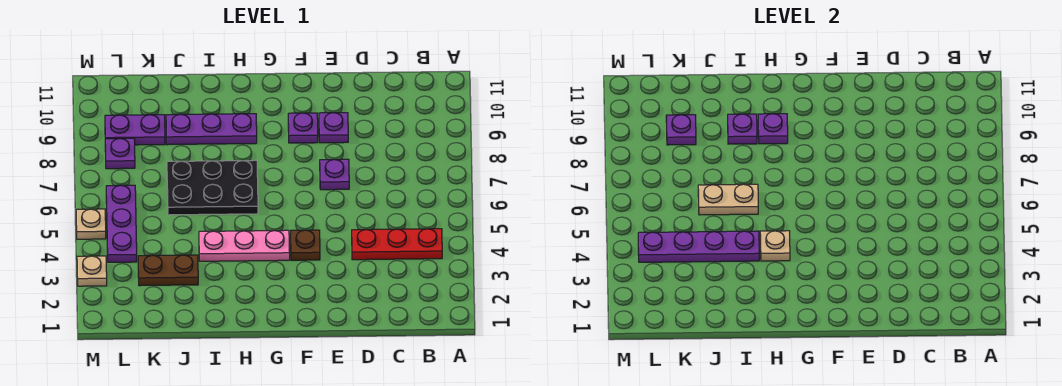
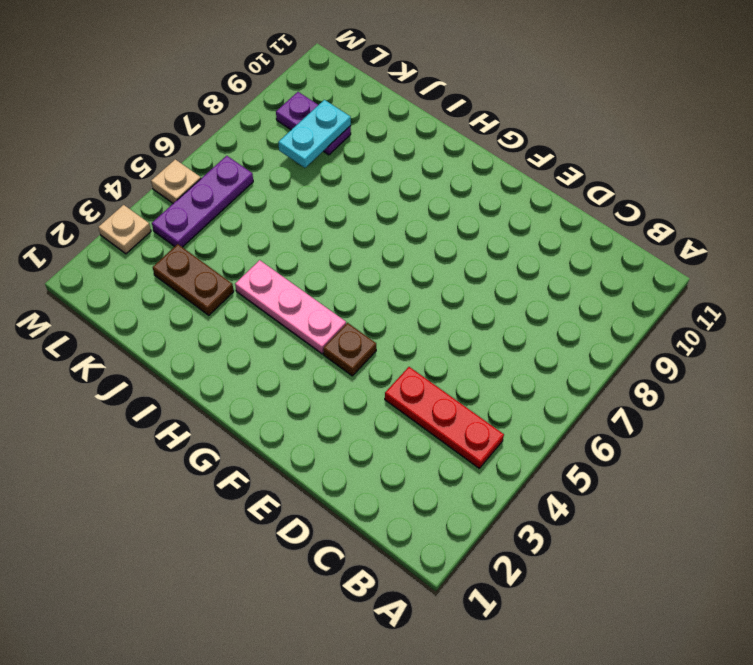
cyan 1x2 plate [278,100,351,168] -> purple 1x1 plate [666,115,696,145]
none -> purple 1x1 plate [320,159,349,190]
none -> purple 1x1 plate [319,113,348,143]
none -> purple 1x1 plate [288,113,318,143]

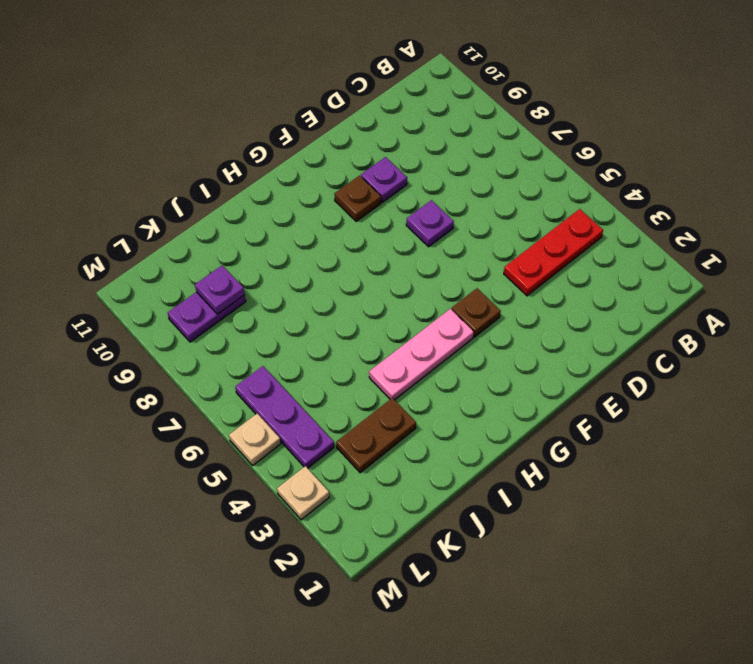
brown 1x1 plate [334,176,381,221] -> purple 1x1 plate [288,113,318,143]
none -> black 2x3 plate [167,160,258,215]
none -> purple 1x3 plate [166,114,257,145]
none -> purple 1x1 plate [105,138,135,169]

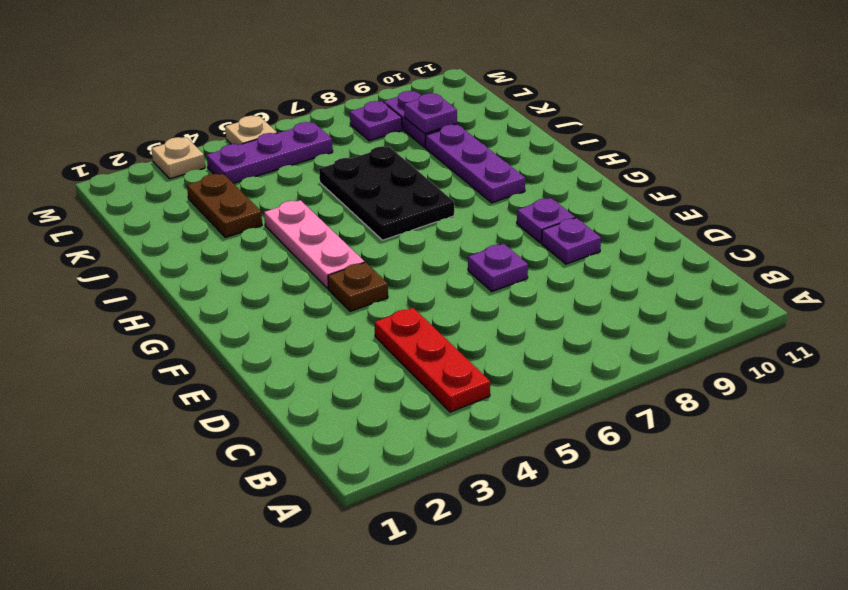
none -> tan 1x1 plate [760,231,790,261]
none -> purple 1x1 plate [758,114,788,144]
none -> purple 1x4 plate [638,231,759,262]

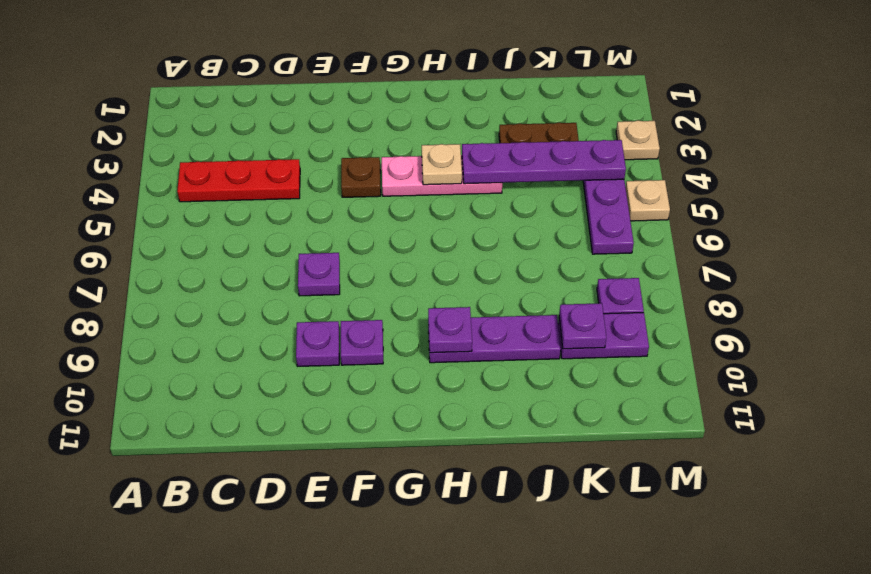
none -> black 2x3 plate [167,160,258,215]
none -> tan 1x2 plate [698,184,758,215]
none -> purple 1x1 plate [728,114,757,144]

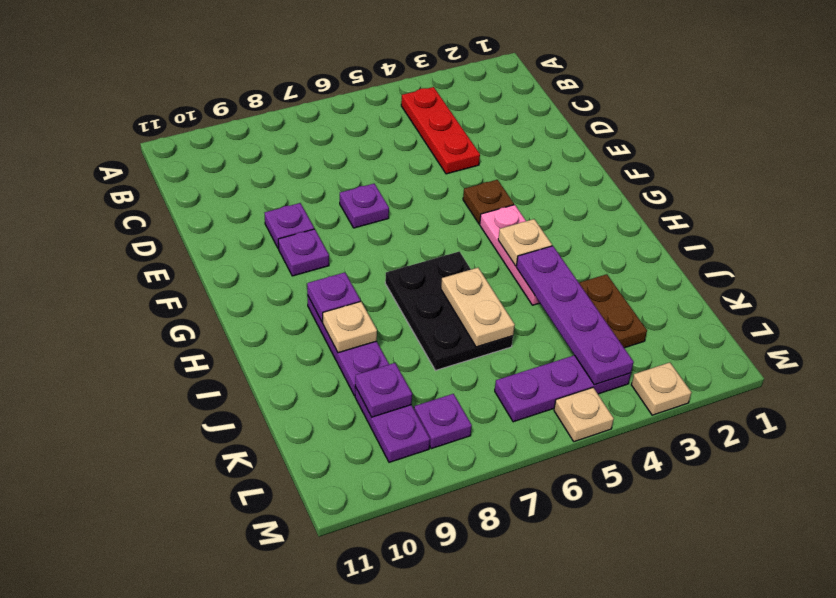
tan 1x1 plate [323,301,377,353] -> purple 1x1 plate [728,114,757,144]

